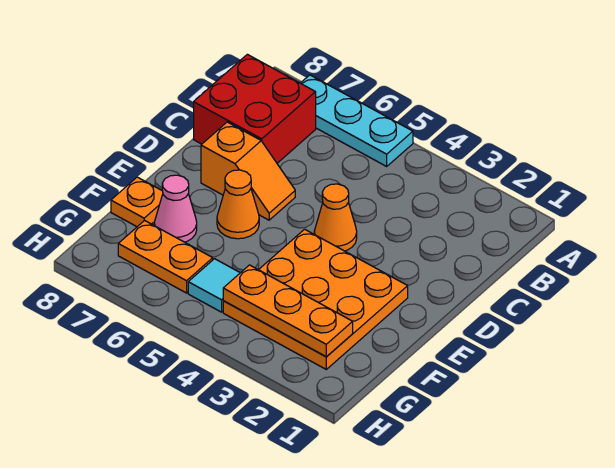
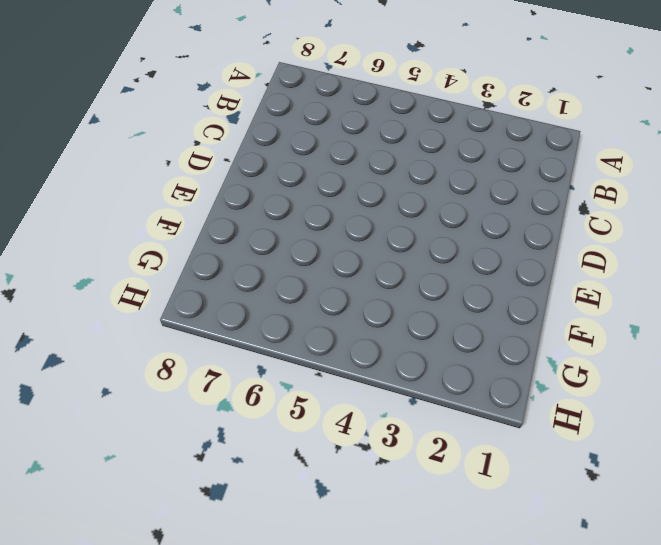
none -> cyan 1x3 plate [301,75,413,166]
none -> red 2x2 brick [194,54,316,163]

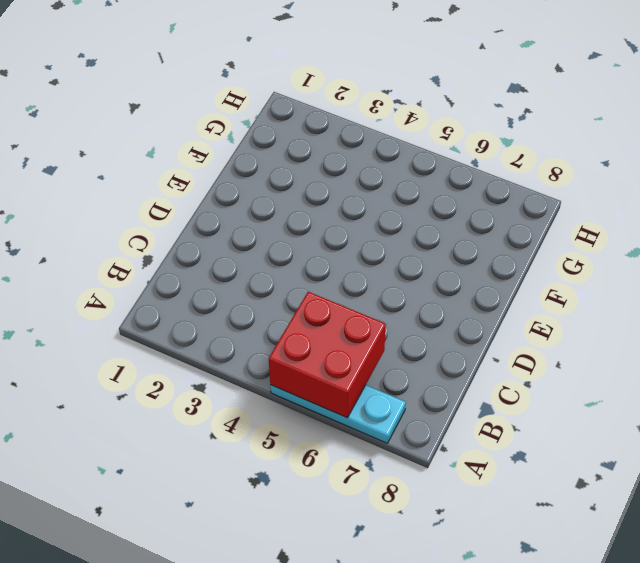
red 2x2 brick [269,292,386,418] -> red 2x2 brick moved to [194,54,316,163]
none -> orange 1x1 cone [314,184,357,251]
none -> orange 1x2 slope [201,122,295,220]

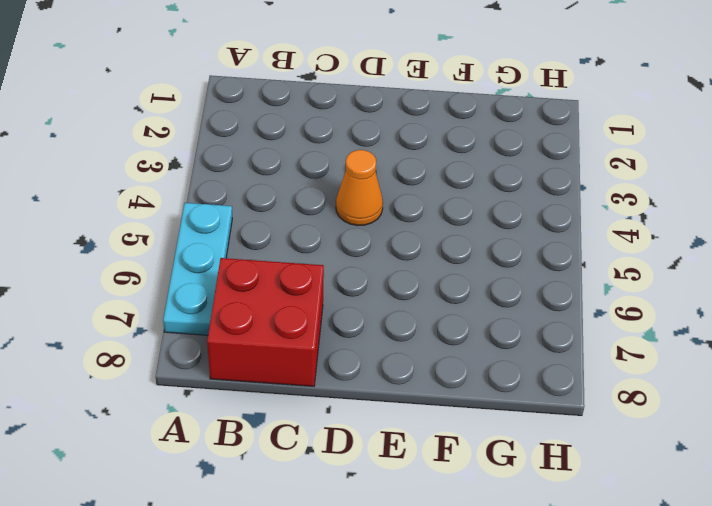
none -> orange 1x2 slope [201,122,295,220]
none -> orange 3x3 plate [223,229,408,369]

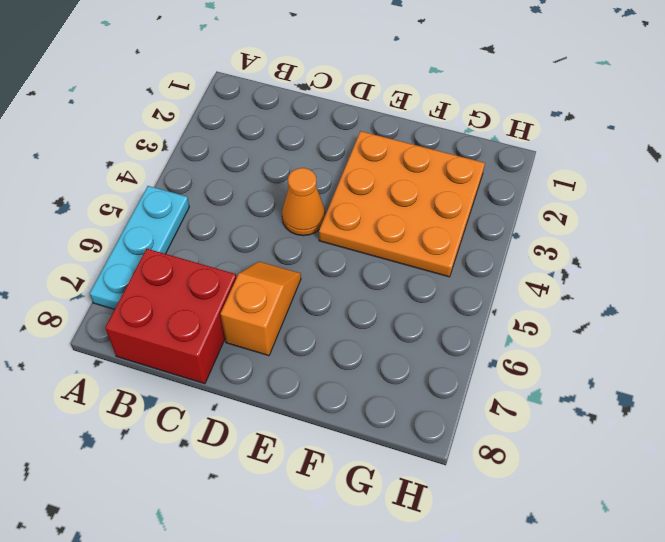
none -> orange 1x1 cone [217,170,259,239]
none -> pink 1x1 cone [154,175,197,242]

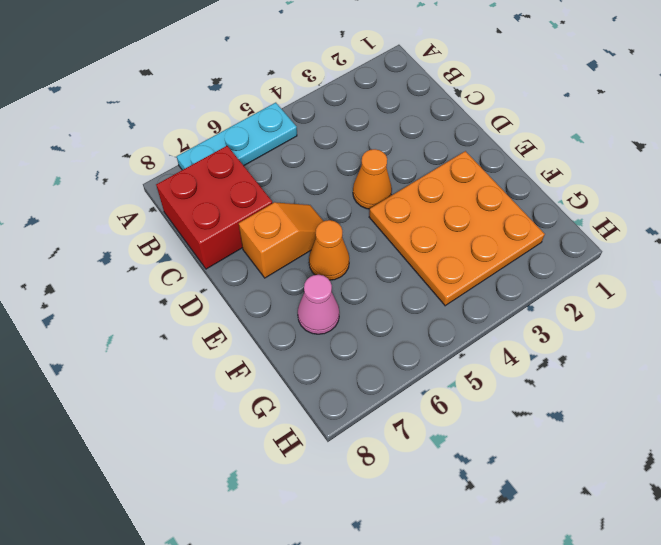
none -> orange 1x1 plate [111,177,163,227]
none -> cyan 1x1 tile [188,259,240,312]

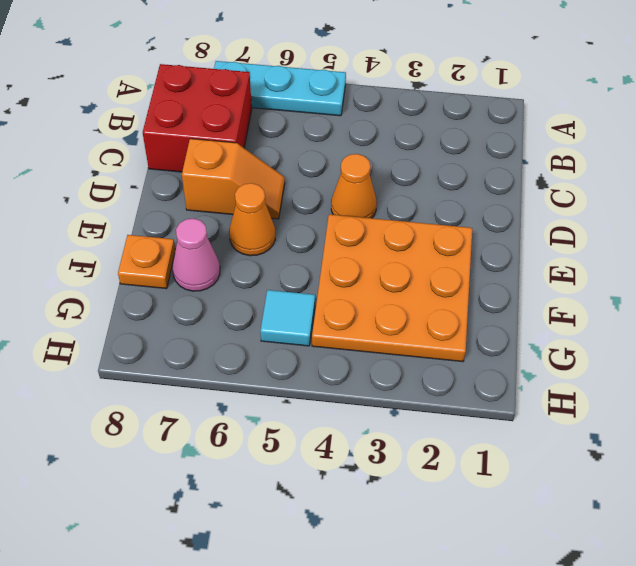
none -> orange 1x2 plate [118,220,213,293]
none -> orange 1x3 plate [223,265,353,357]

